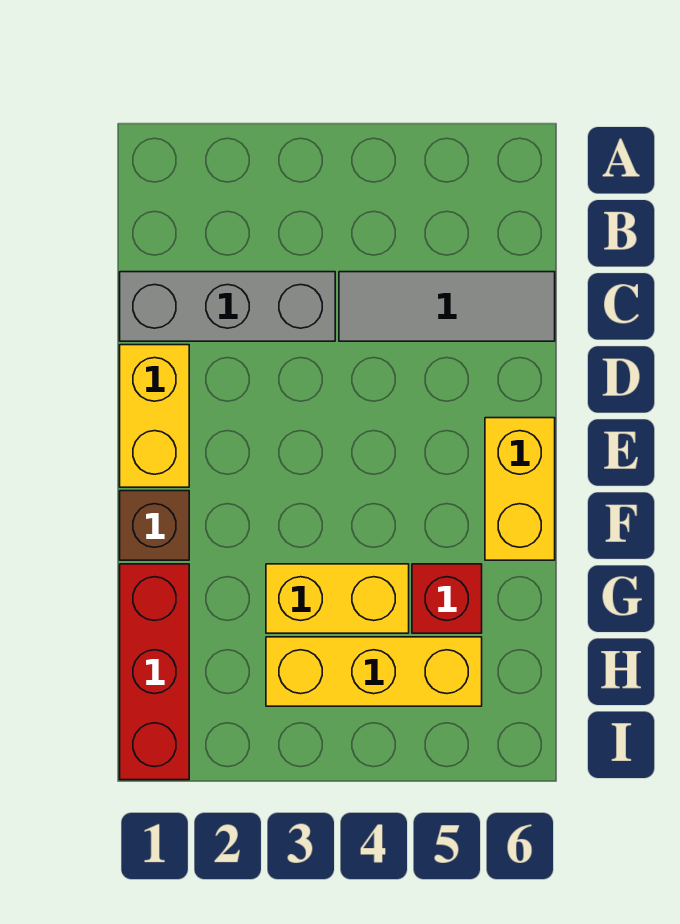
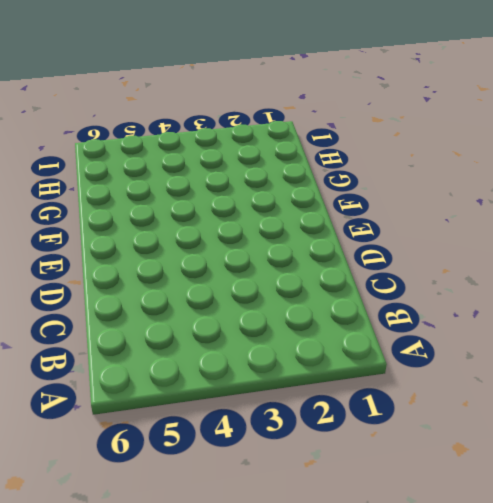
none -> grey 1x3 brick [120,272,335,341]
none -> grey 1x3 tile [339,272,555,341]

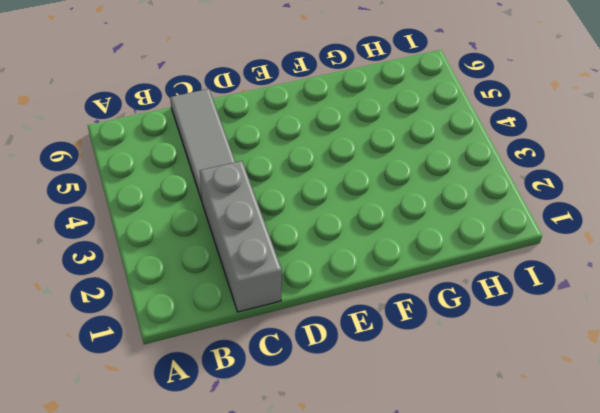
none -> yellow 1x2 brick [120,345,189,487]
none -> yellow 1x2 brick [485,418,555,560]

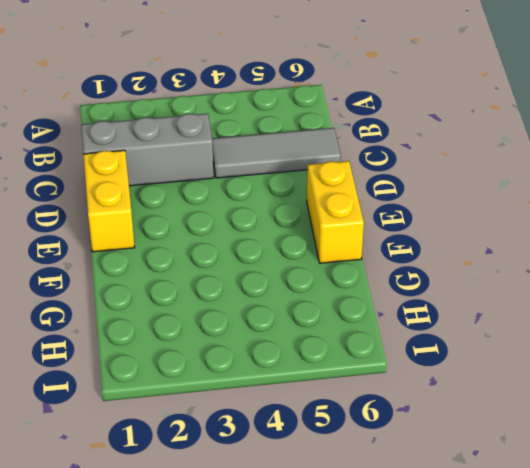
none -> brown 1x1 brick [120,491,189,560]
none -> red 1x3 brick [120,564,189,780]

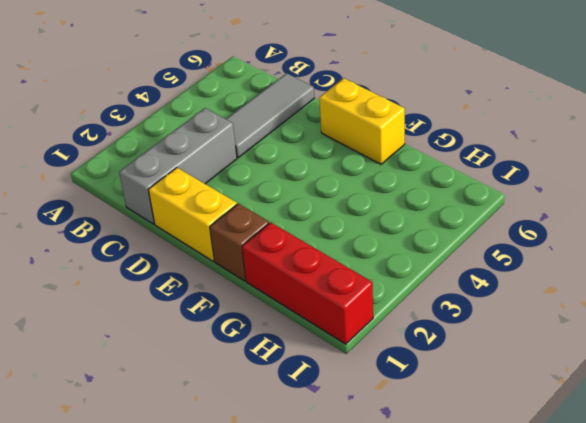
none -> yellow 1x2 brick [266,564,409,633]
none -> red 1x1 brick [412,564,482,633]

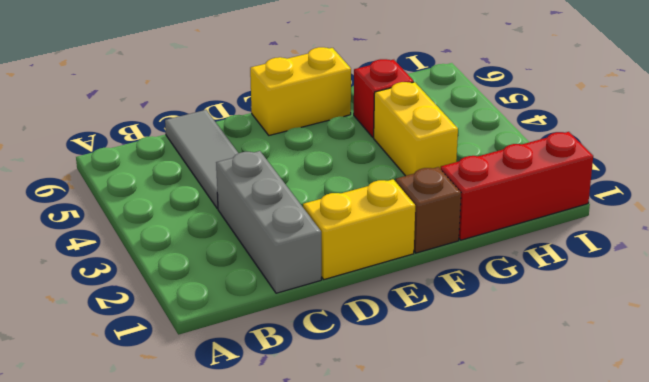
none -> yellow 1x3 brick [266,637,482,706]

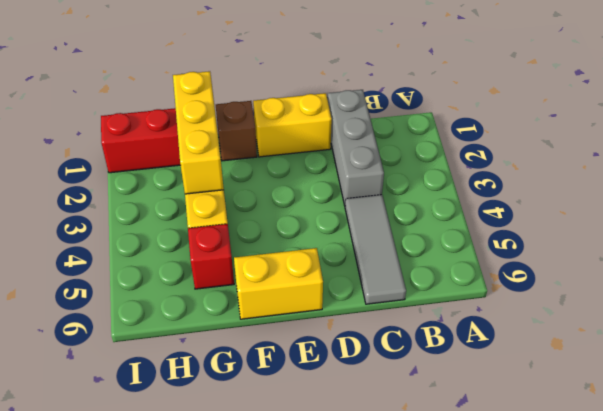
yellow 1x3 brick [173,71,224,194] -> yellow 1x3 brick moved to [266,637,482,706]

